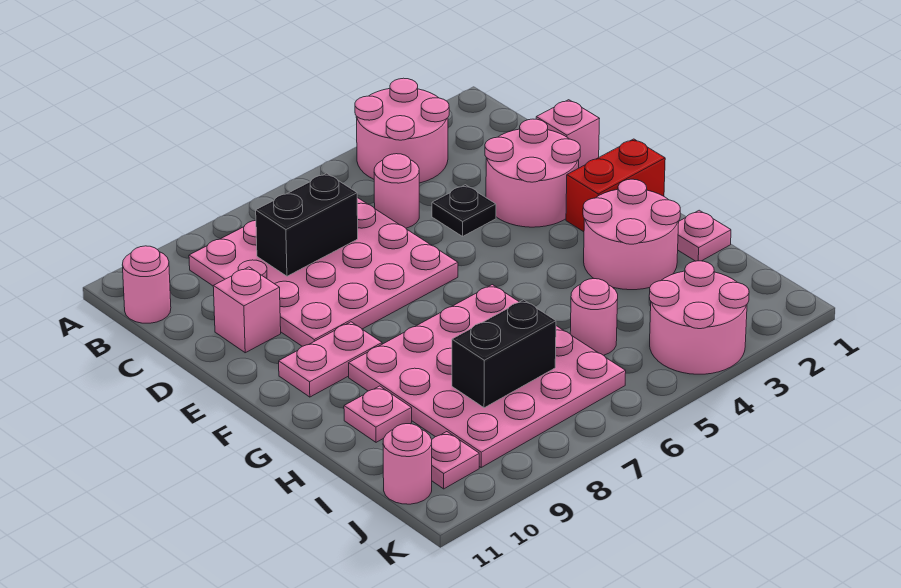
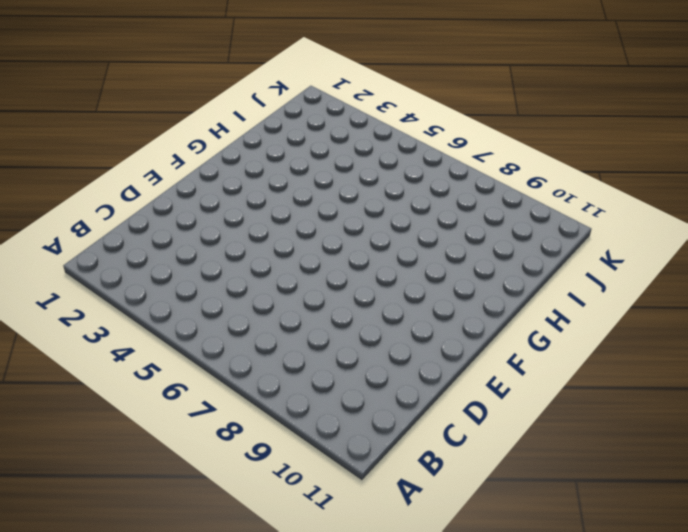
none -> pink 2x2 round brick [355,78,449,183]
none -> pink 4x4 plate [189,198,458,346]
none -> pink 1x1 round brick [122,246,171,323]

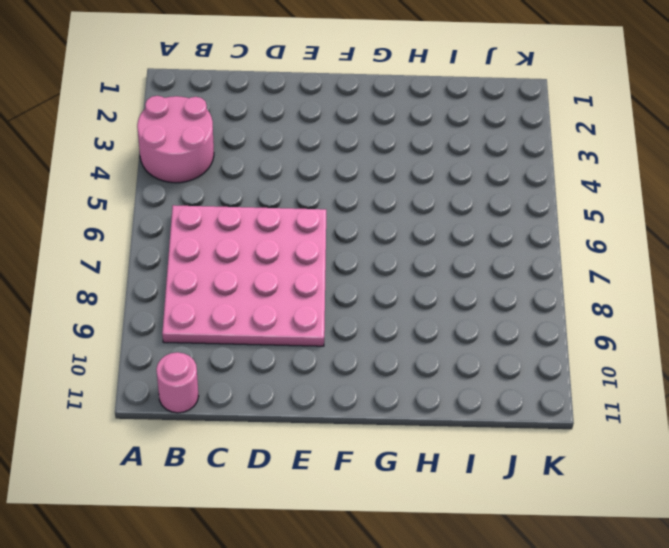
none -> pink 1x1 round brick [374,154,419,228]
none -> pink 1x1 brick [536,100,600,168]
none -> pink 2x2 round brick [485,119,580,227]

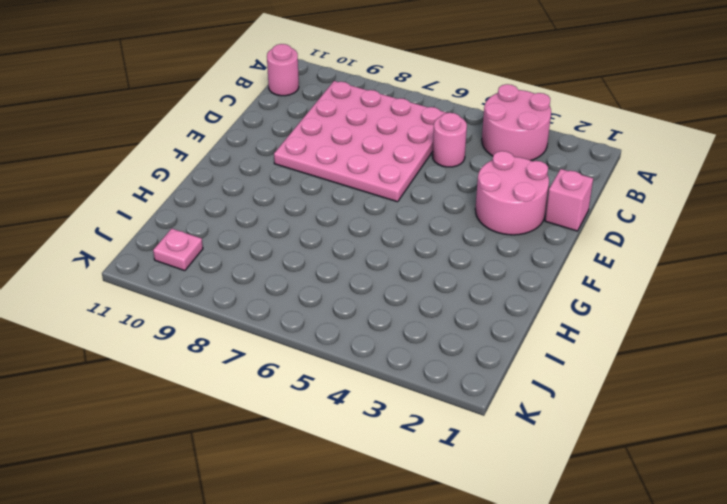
none -> black 1x1 plate [432,185,496,236]
none -> pink 1x1 brick [213,267,281,353]
none -> red 1x2 brick [566,139,665,232]

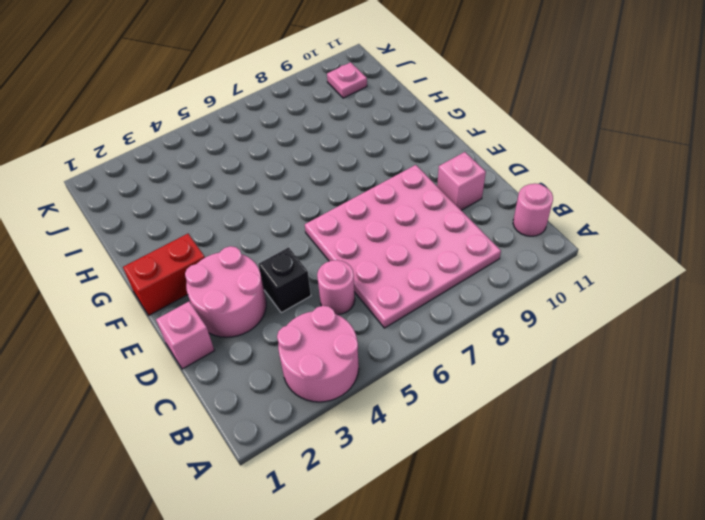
black 1x1 brick [258,247,311,313] -> black 1x1 plate [432,185,496,236]
none -> pink 1x2 plate [279,322,382,397]
none -> pink 2x2 round brick [583,179,680,290]
none -> pink 4x4 plate [349,285,626,467]

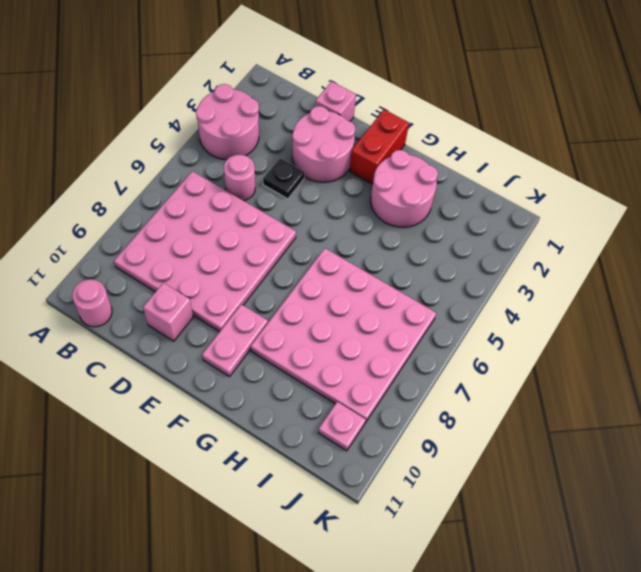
none -> pink 1x1 plate [678,210,731,261]
none -> pink 1x1 plate [344,386,412,442]
none -> pink 1x1 round brick [570,279,618,355]

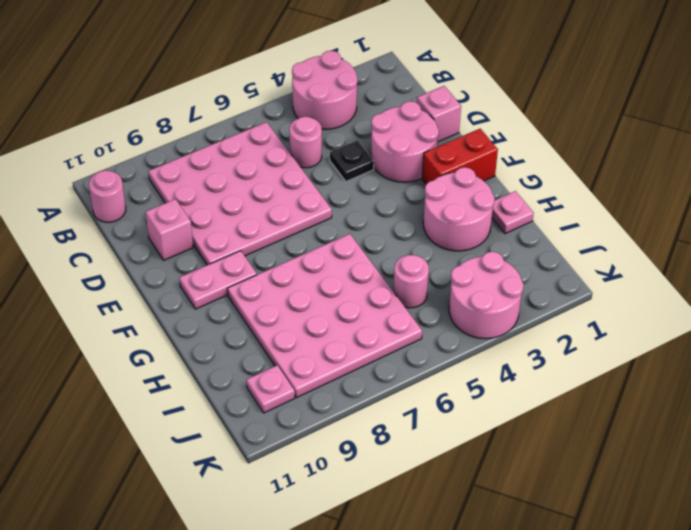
none -> pink 1x1 plate [344,386,412,442]
none -> pink 1x1 round brick [383,424,432,504]
none -> black 1x2 brick [256,173,358,276]

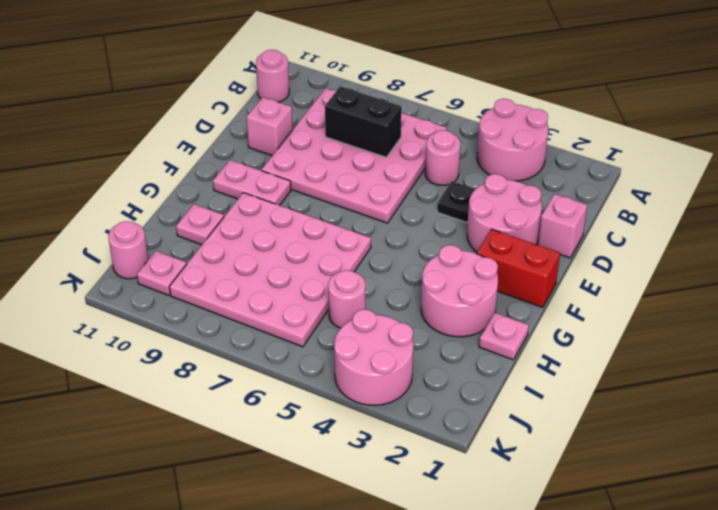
none -> black 1x2 brick [452,300,556,408]

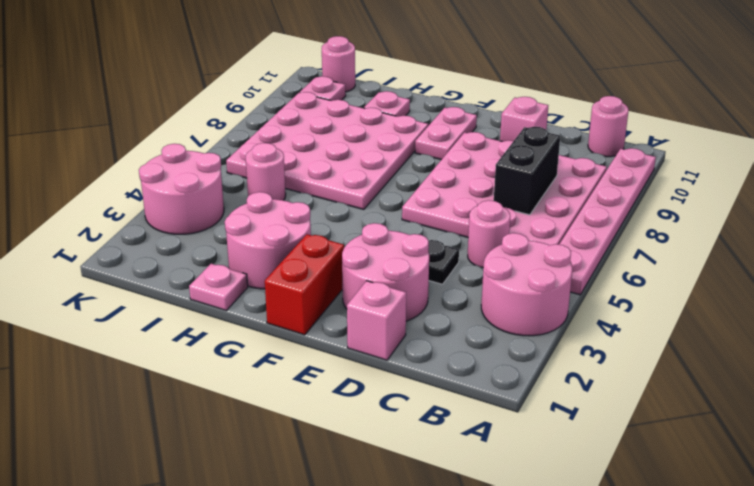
pink 1x6 plate [559,148,656,295] -> none
none -> black 1x2 brick [452,300,556,408]

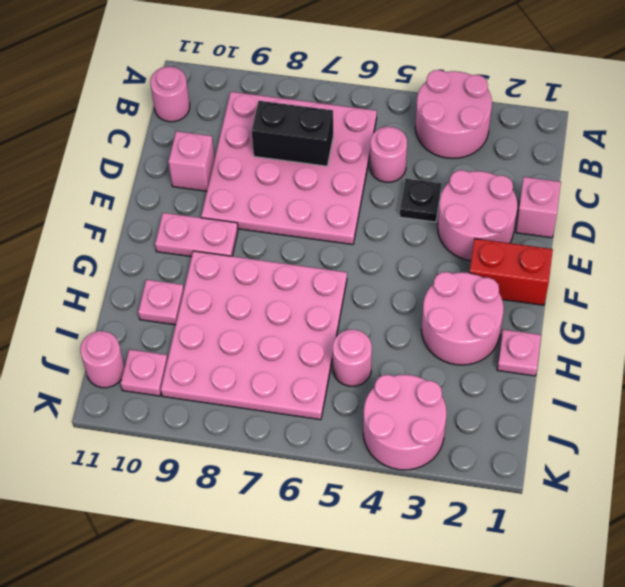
none -> black 1x2 brick [452,300,556,408]

